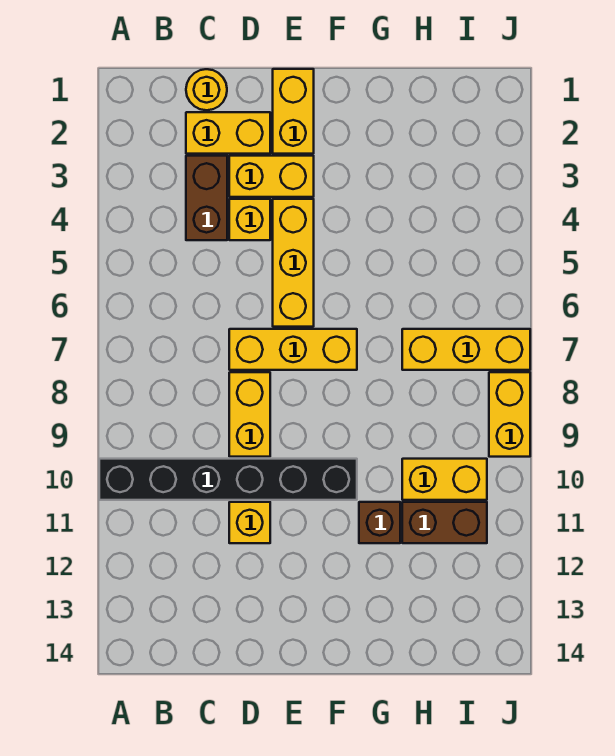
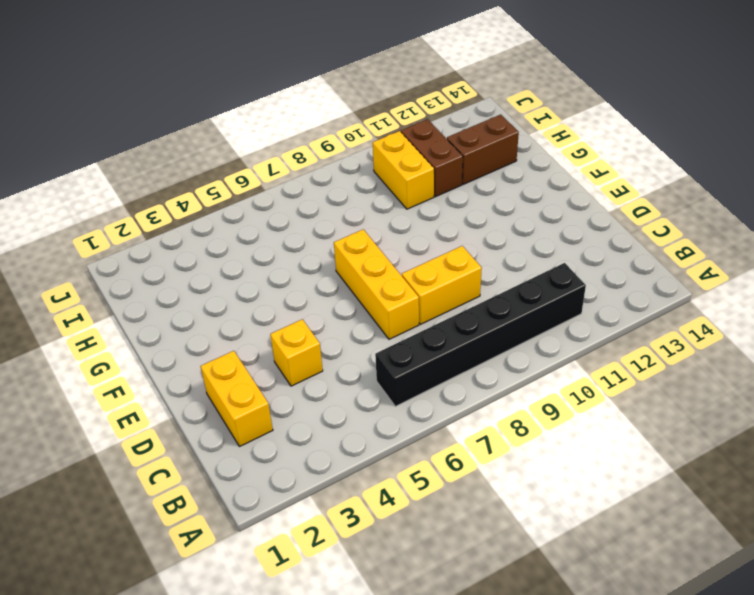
black 1x6 brick [375,263,586,406] -> black 1x6 brick turned to [99,459,357,500]
brown 1x2 brick [447,115,519,184] -> brown 1x2 brick moved to [186,156,227,240]
none -> yellow 1x1 round brick [186,69,227,110]
none -> yellow 1x2 brick [229,156,314,197]
none -> yellow 1x1 brick [229,502,270,543]

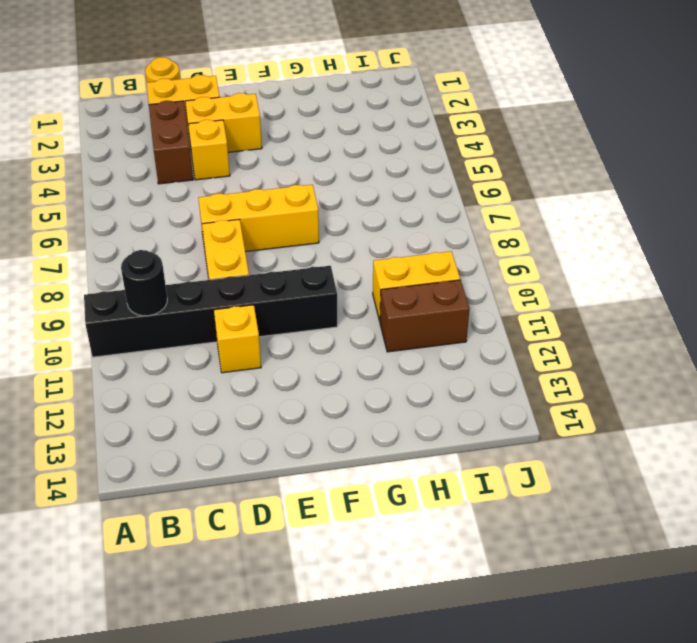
black 1x1 round brick [121,250,167,316] -> none
none -> yellow 1x2 brick [273,69,314,154]
none -> yellow 1x3 brick [273,199,314,327]
none -> brown 1x1 brick [359,502,400,543]

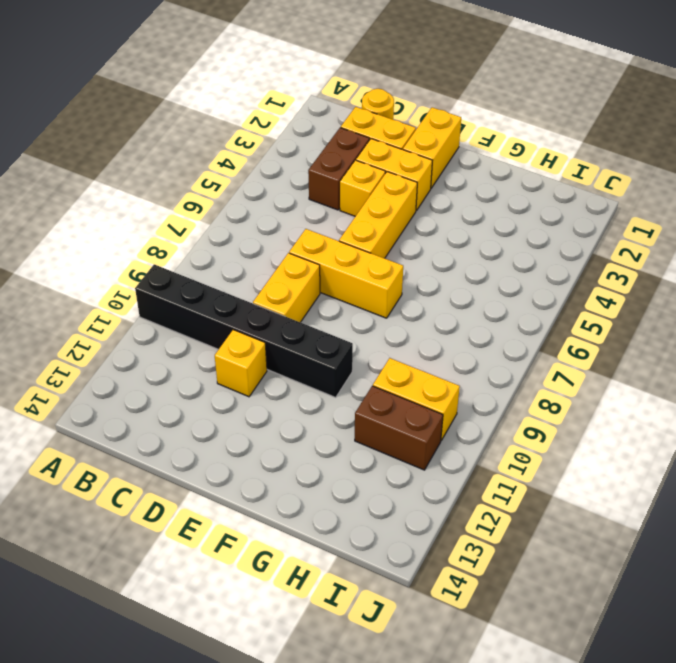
none -> brown 1x1 brick [359,502,400,543]
none -> yellow 1x3 brick [402,329,530,370]
none -> yellow 1x2 brick [489,372,530,457]

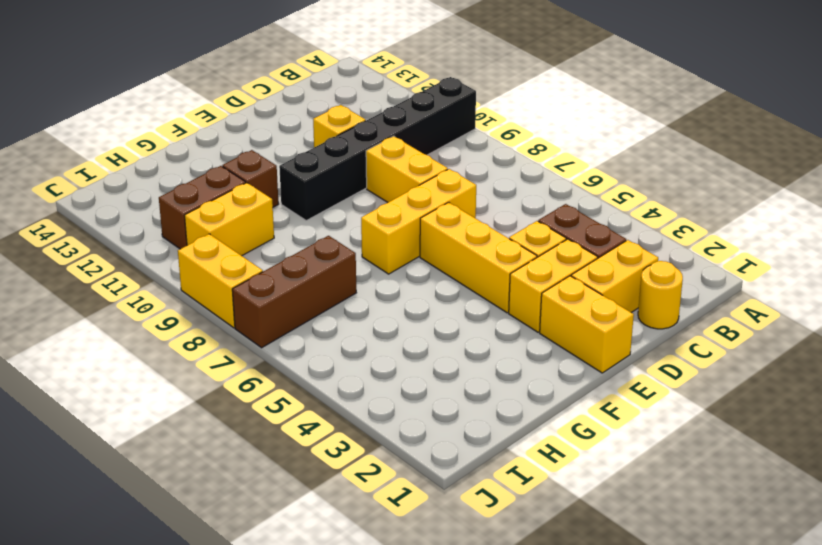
brown 1x3 brick [232,236,356,348] -> yellow 1x3 brick [402,329,530,370]

